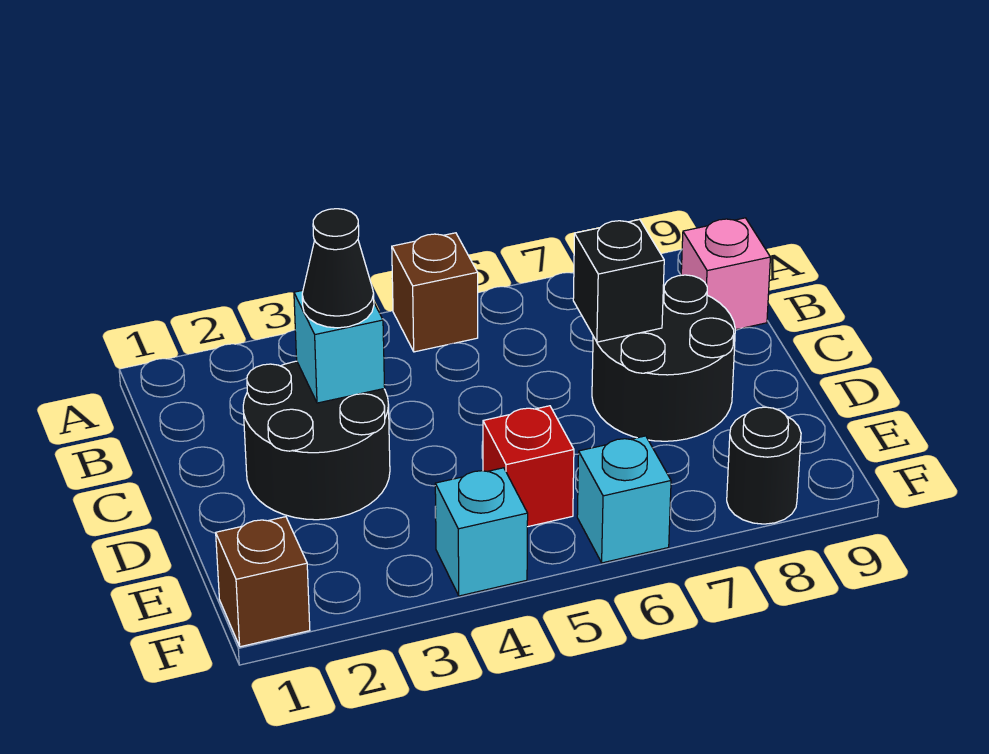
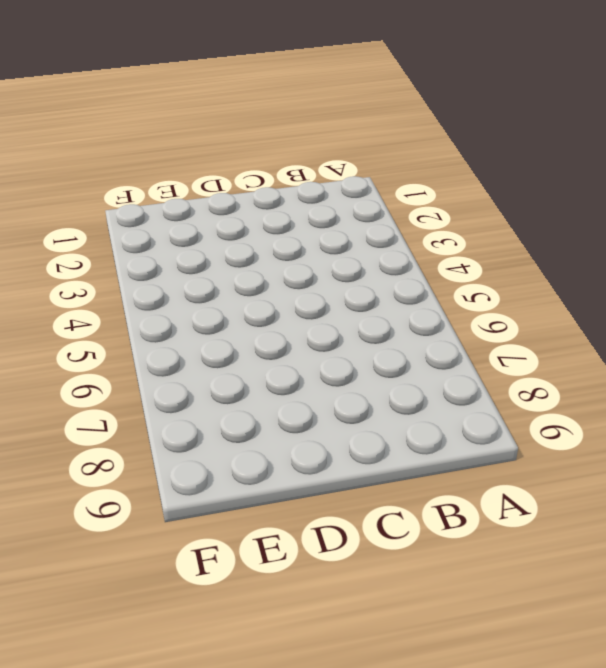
none -> brown 1x1 brick [392,233,478,352]
none -> pink 1x1 brick [681,218,770,330]
none -> black 2x2 round brick [243,361,390,520]

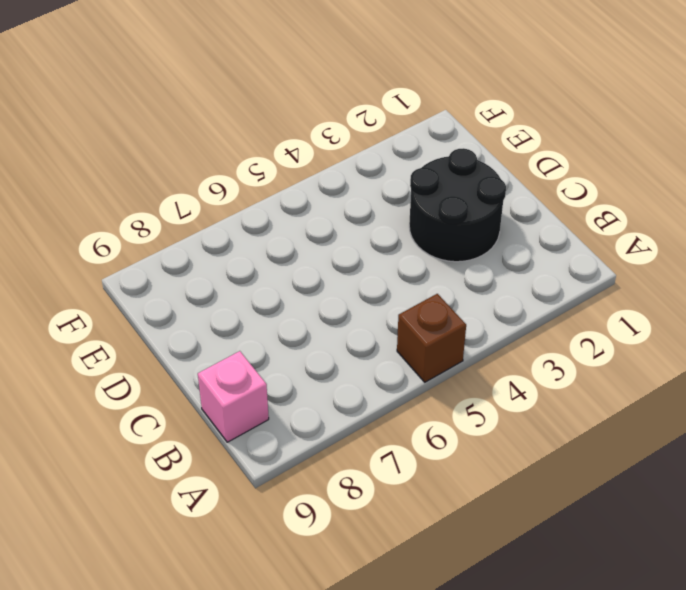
none -> black 2x2 round brick [592,275,735,441]
none -> red 1x1 brick [483,406,574,527]
none -> brown 1x1 brick [216,517,310,647]

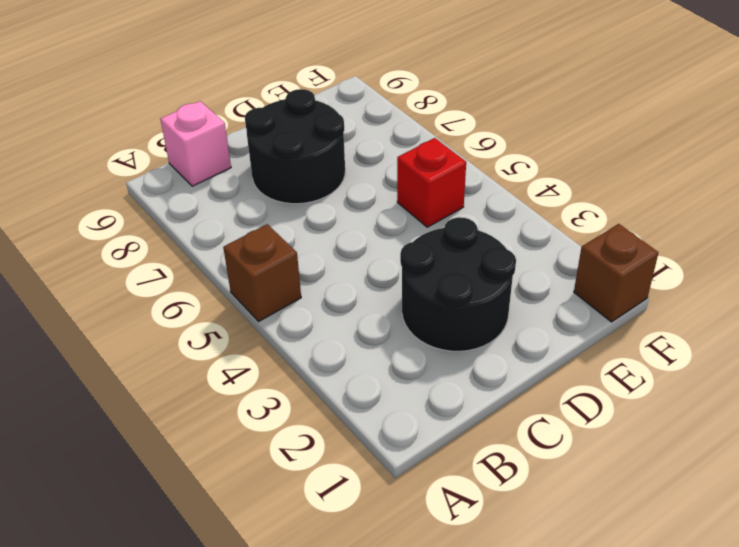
none -> cyan 1x1 brick [435,468,528,596]
none -> cyan 1x1 brick [577,436,671,563]
none -> black 1x1 round brick [727,407,801,524]

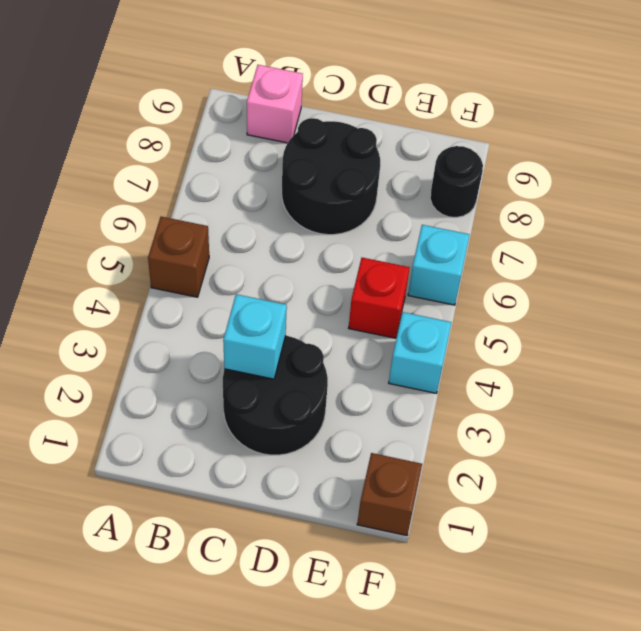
none -> black 1x1 brick [573,219,664,342]
none -> black 1x1 cone [302,209,374,328]

